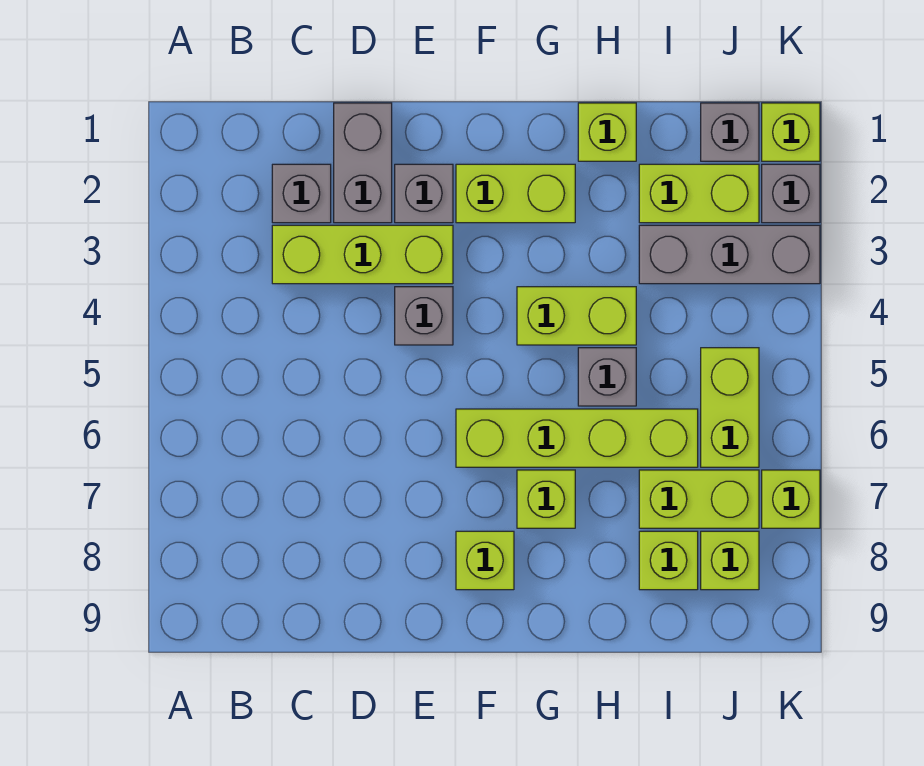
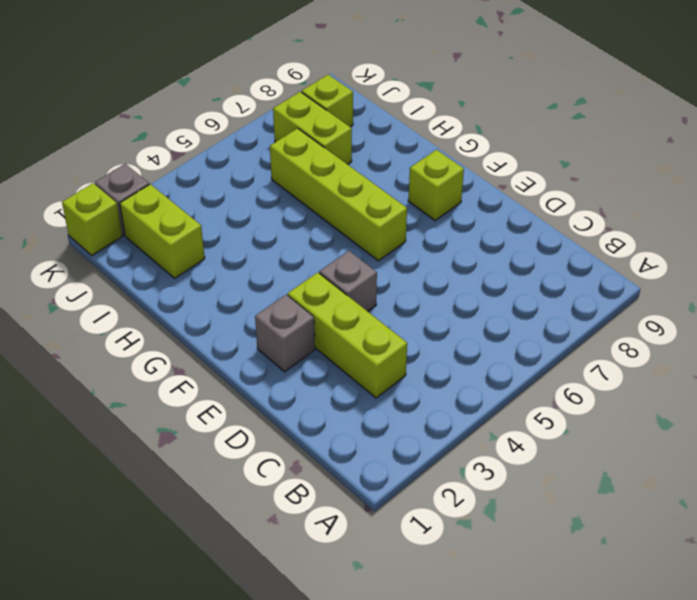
none -> grey 1x1 brick [272,164,331,223]
none -> grey 1x2 brick [334,103,392,223]
none -> lime 1x2 brick [456,164,575,223]

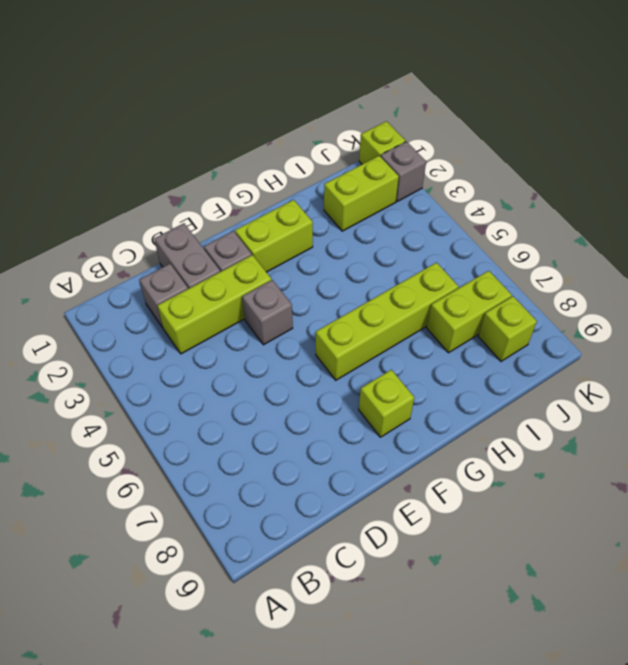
none -> lime 1x2 brick [517,287,636,345]
none -> lime 1x1 brick [517,470,575,528]
none -> lime 1x1 brick [578,103,636,161]

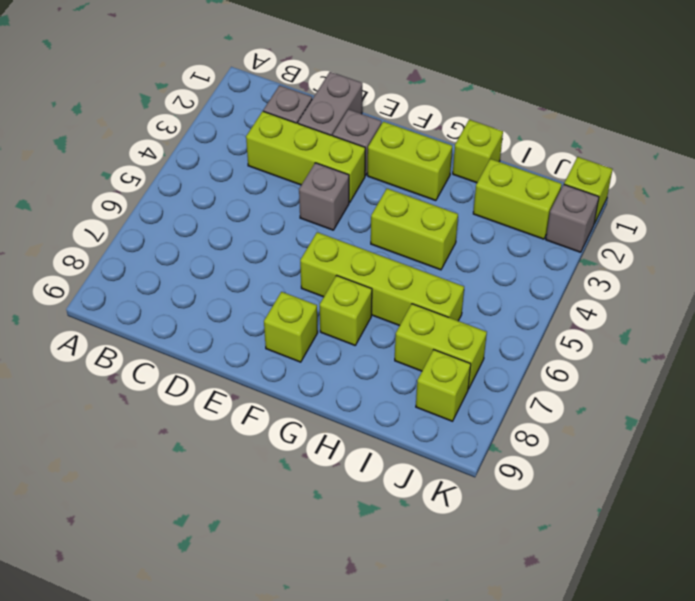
none -> grey 1x1 brick [578,348,636,406]
none -> grey 1x3 brick [639,225,820,284]
none -> lime 1x1 brick [639,531,698,590]

